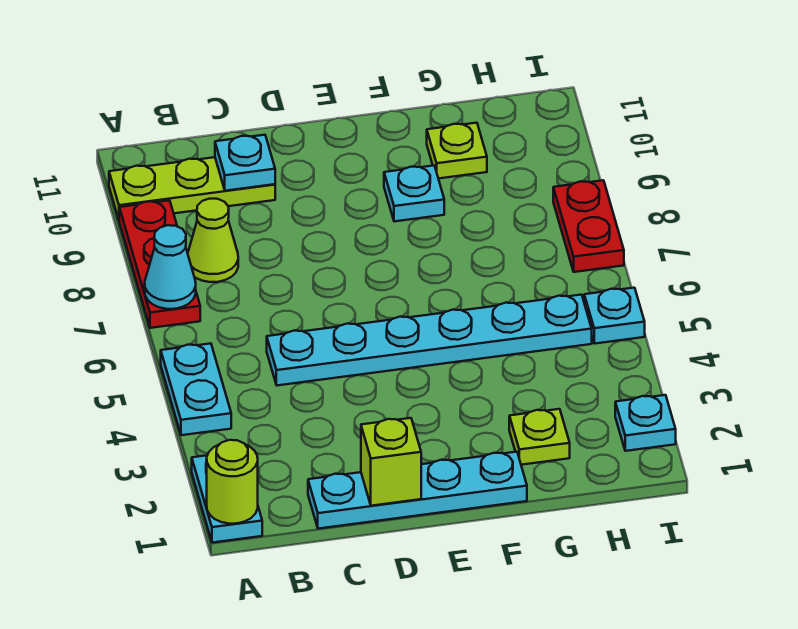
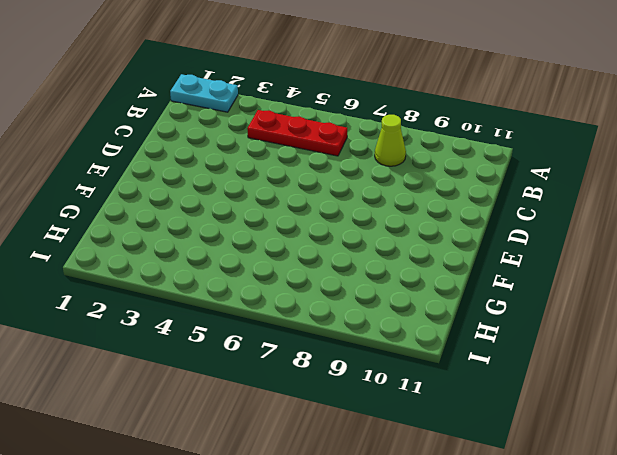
red 1x3 plate [247,110,347,156] -> red 1x3 plate moved to [119,200,200,328]
none -> cyan 1x2 plate [161,344,231,435]
none -> lime 1x3 plate [109,157,275,219]
none -> cyan 1x4 plate [308,452,527,529]

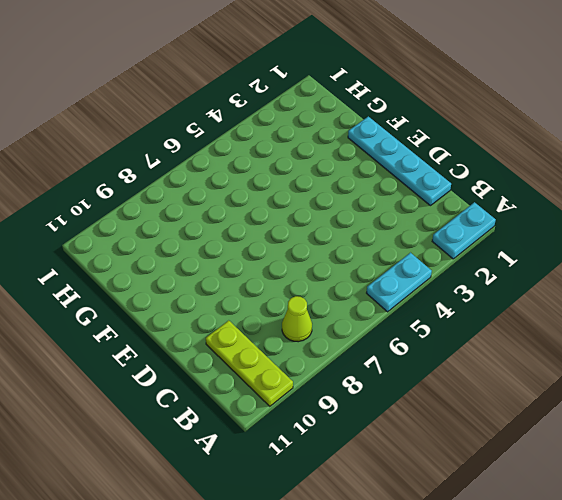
none -> red 1x3 plate [119,200,200,328]
none -> cyan 1x6 plate [267,295,592,385]
none -> cyan 1x1 plate [384,166,444,221]

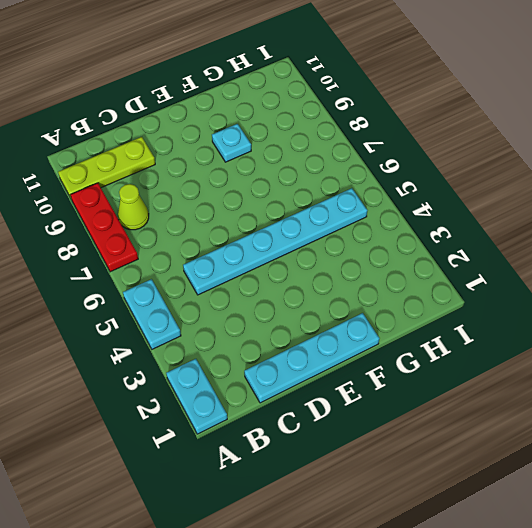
none -> lime 1x1 plate [509,409,570,465]
none -> lime 1x1 plate [427,123,487,179]
none -> cyan 1x1 plate [615,395,676,451]

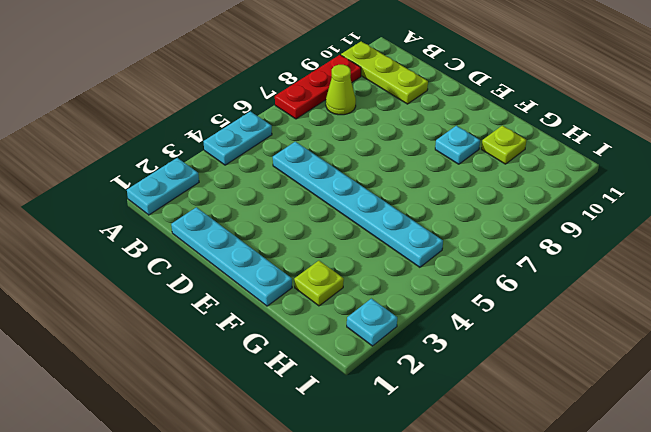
none -> cyan 1x1 plate [584,288,645,344]
none -> red 1x2 plate [553,180,624,272]
none -> lime 1x1 round brick [207,440,258,524]

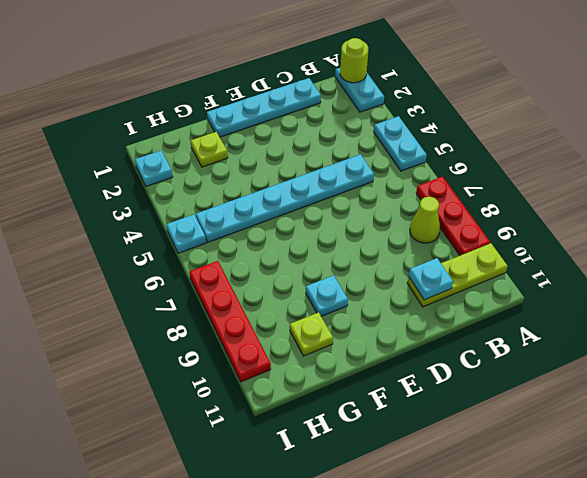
red 1x4 plate [189,261,271,382] -> red 1x2 plate [553,180,624,272]
none -> cyan 1x1 cone [145,225,196,309]
none -> lime 1x1 brick [361,418,421,506]

